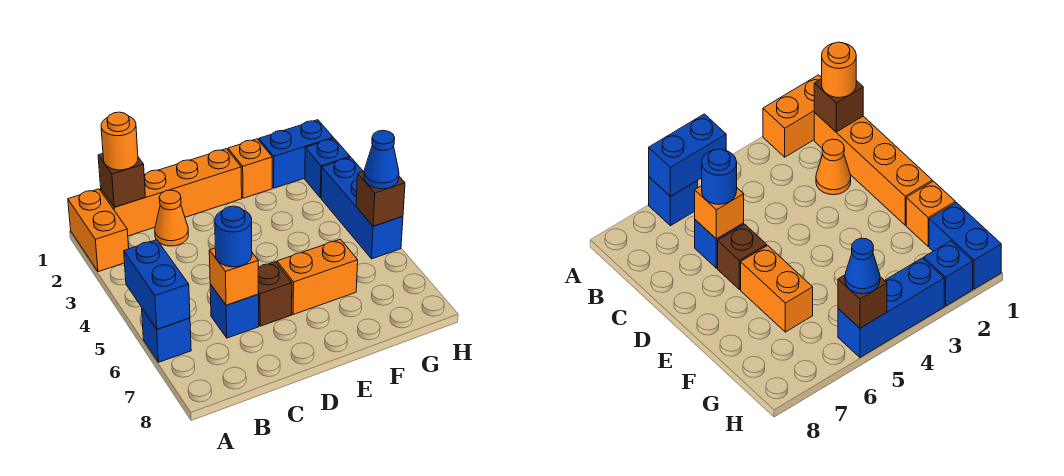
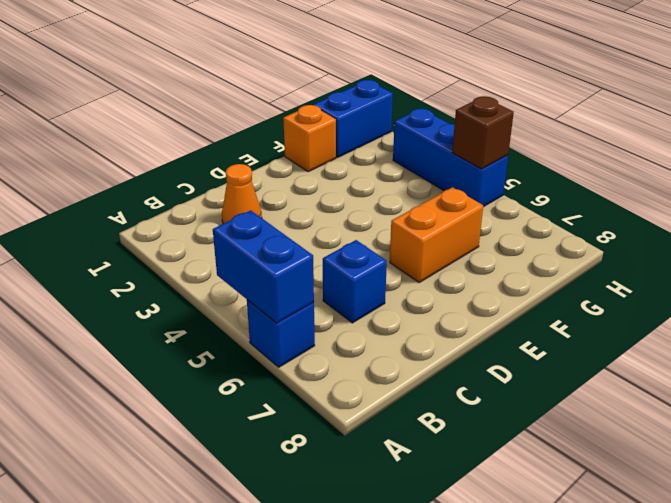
none -> orange 1x2 brick [68,189,129,272]
none -> orange 1x4 brick [101,149,242,236]
none -> brown 1x1 brick [258,262,292,326]

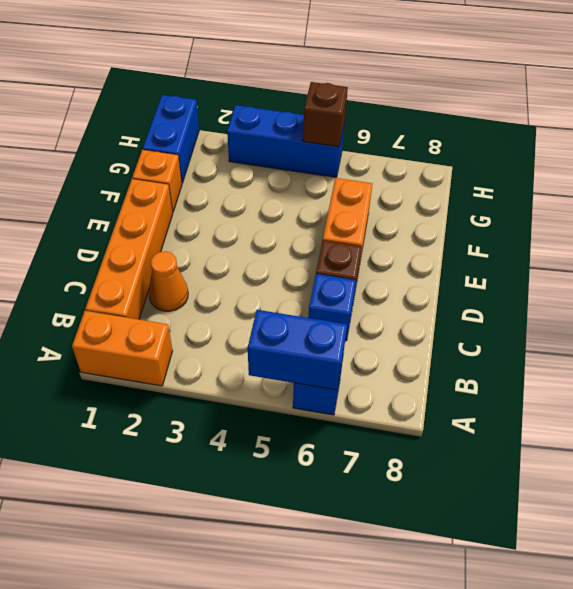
none -> blue 1x1 brick [305,138,350,198]
none -> brown 1x1 brick [98,154,145,207]
none -> orange 1x1 brick [209,248,258,305]

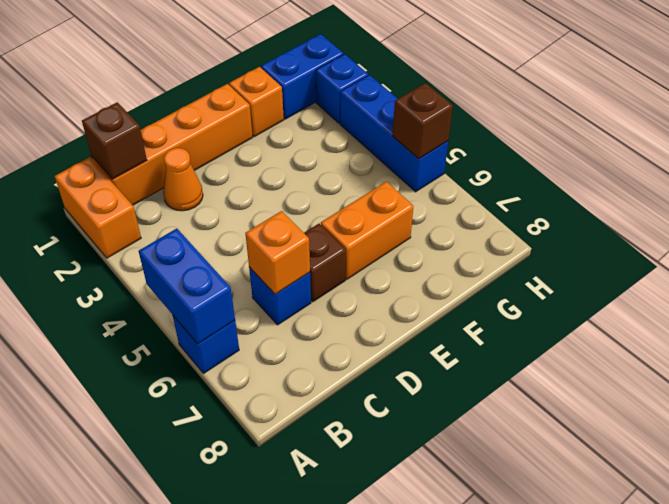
none -> orange 1x1 round brick [101,112,138,170]
none -> blue 1x1 round brick [215,206,252,267]
none -> blue 1x1 cone [364,130,399,189]

